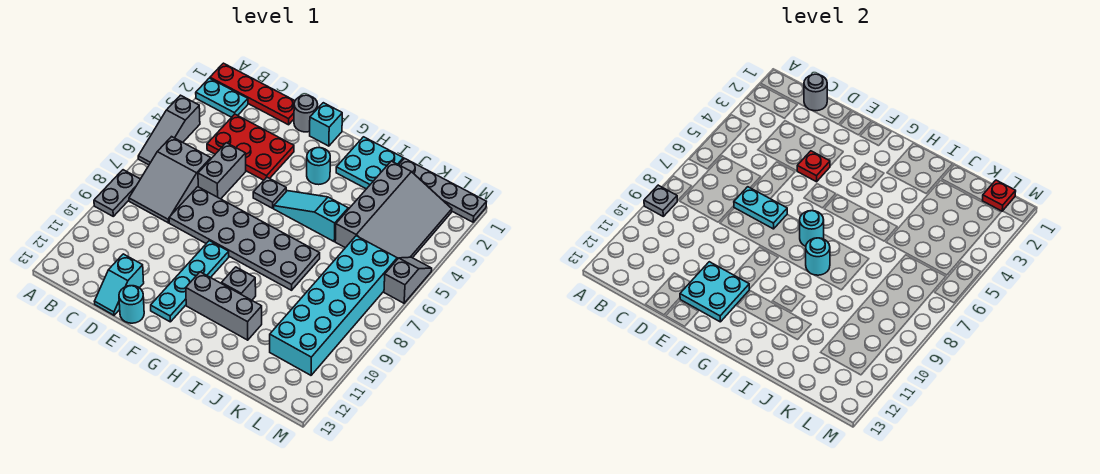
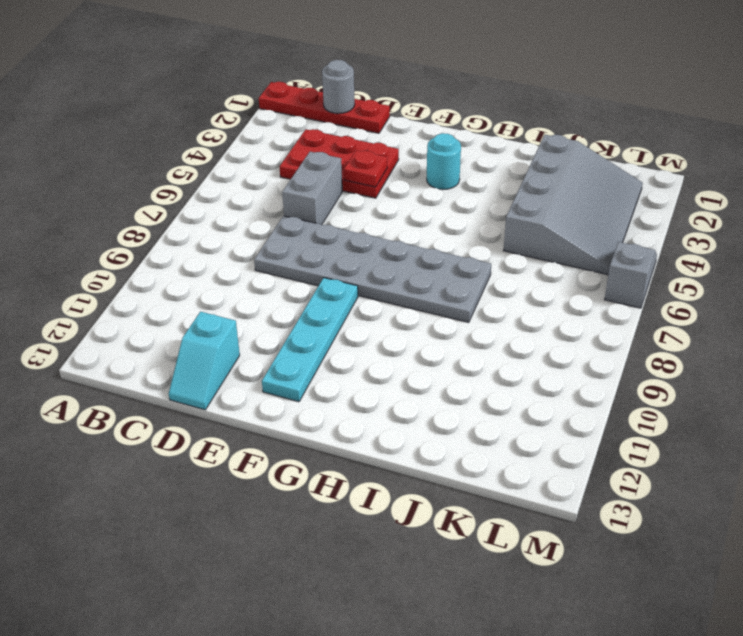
none -> cyan 1x2 plate [196,78,248,117]
none -> grey 1x3 slope [138,95,200,165]
none -> grey 1x2 plate [94,170,140,216]
none -> grey 2x3 slope [129,137,211,223]

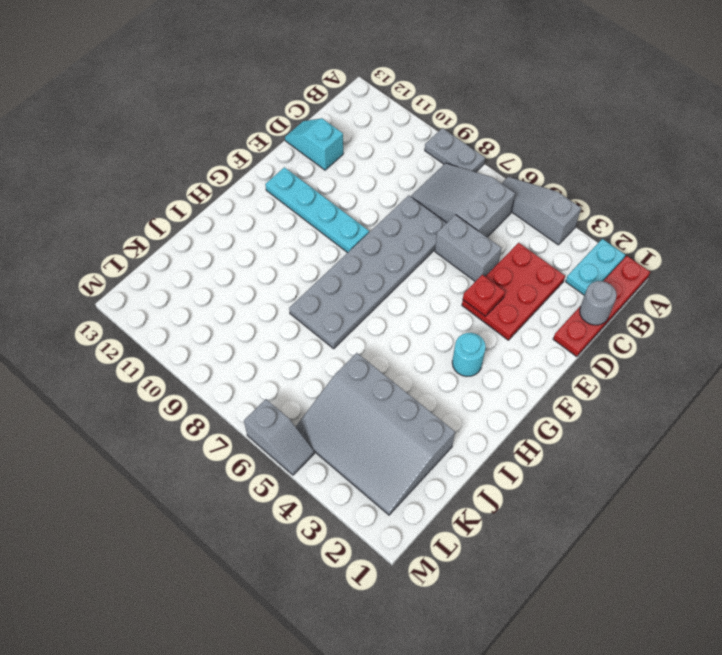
none -> grey 1x1 round brick [294,95,318,132]
none -> cyan 1x1 round brick [119,286,144,323]
none -> cyan 1x1 brick [310,103,342,146]
none -> grey 1x1 plate [253,177,286,208]

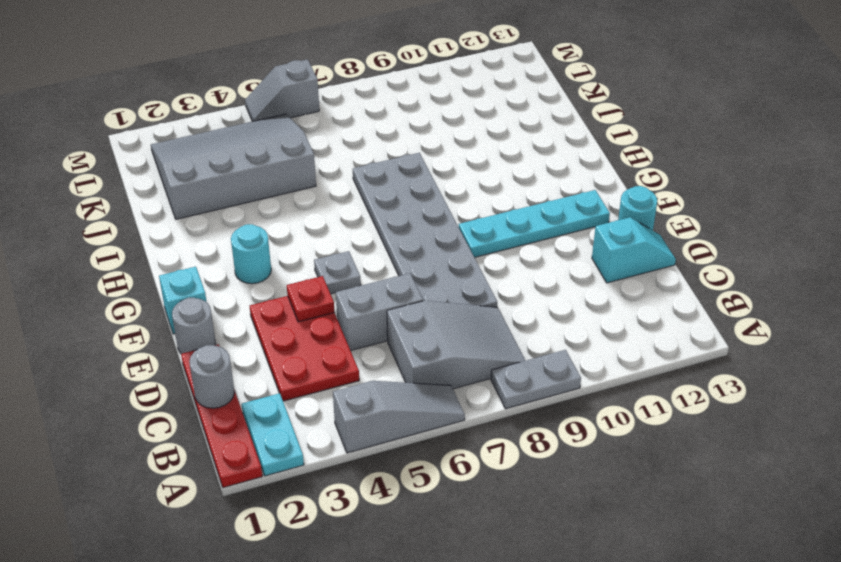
none -> cyan 1x3 slope [274,191,348,241]
none -> grey 1x3 brick [186,272,262,340]
none -> cyan 2x2 plate [336,137,403,189]
none -> grey 1x1 brick [222,267,256,300]

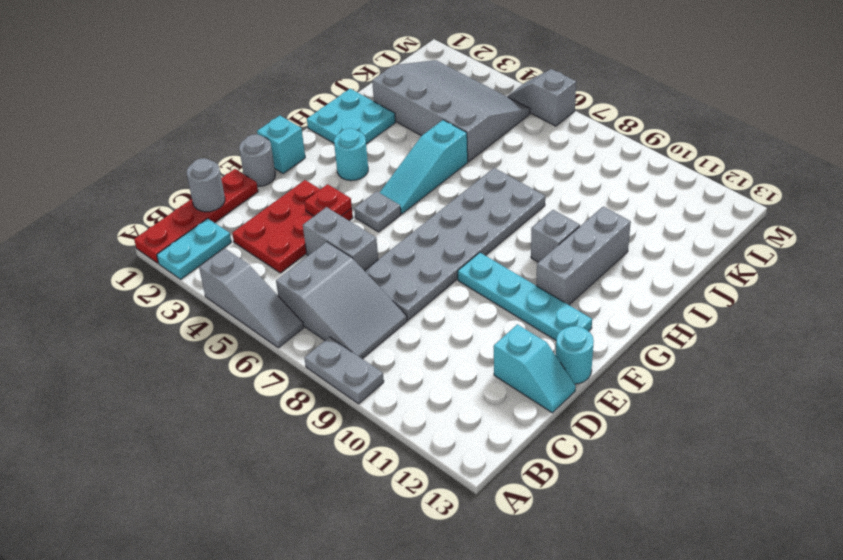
none -> grey 1x4 plate [399,158,486,222]
none -> cyan 2x6 brick [270,236,397,375]
none -> grey 1x1 plate [644,185,677,216]
none -> cyan 1x2 plate [734,187,787,229]

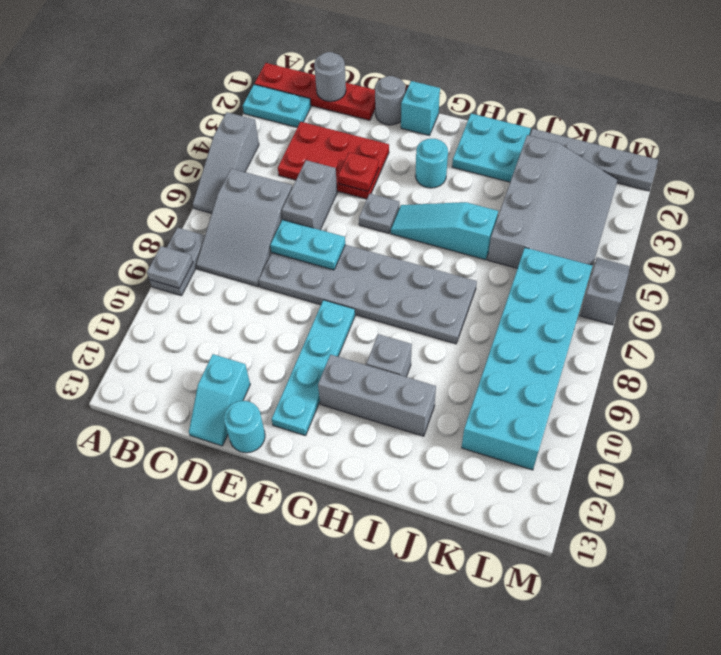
none -> cyan 2x2 plate [680,262,749,322]
none -> cyan 1x1 round brick [800,211,824,246]
none -> cyan 1x1 round brick [806,238,830,275]
none -> red 1x1 plate [982,180,1016,211]

